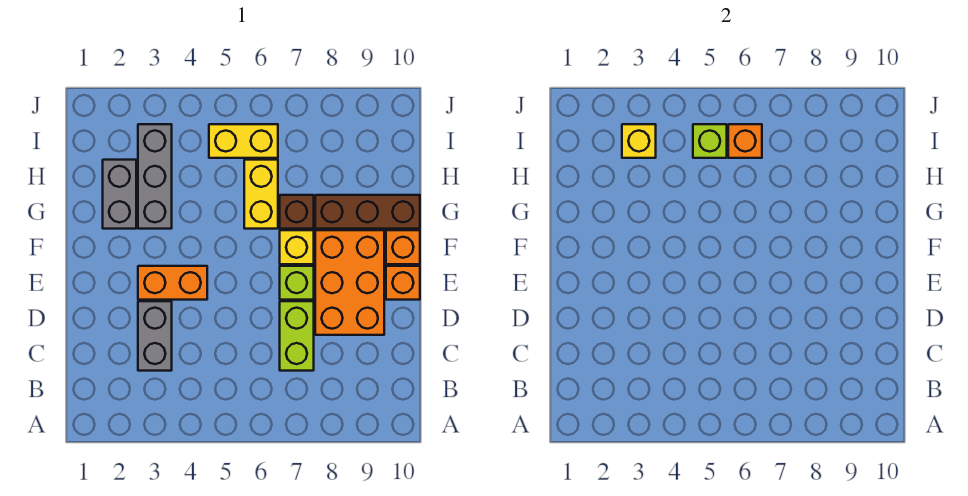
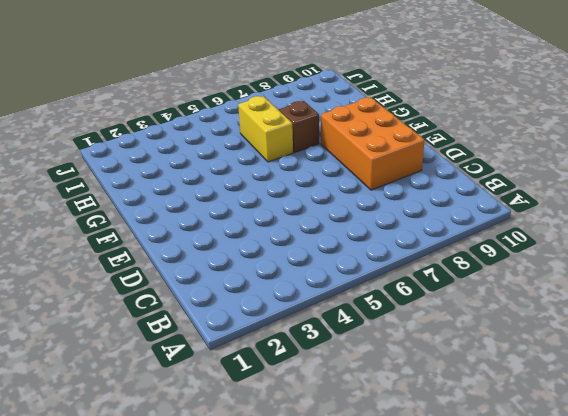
none -> grey 1x2 brick [138,301,172,371]
none -> lime 1x2 brick [280,301,314,371]
none -> orange 1x2 brick [138,266,207,300]

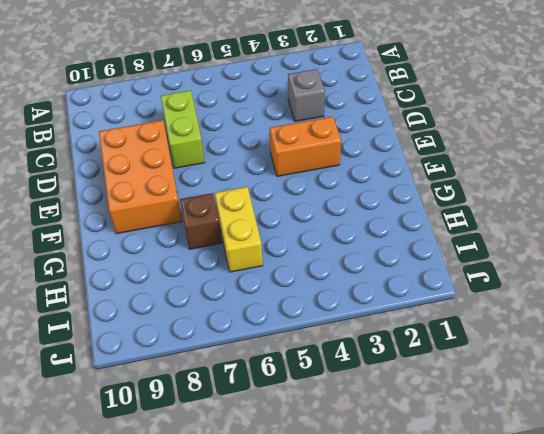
grey 1x1 brick [288,69,325,122] -> grey 1x2 brick [138,301,172,371]
none -> lime 1x1 brick [280,266,314,300]
none -> orange 1x1 brick [386,266,420,300]
none -> yellow 1x1 brick [280,230,314,264]

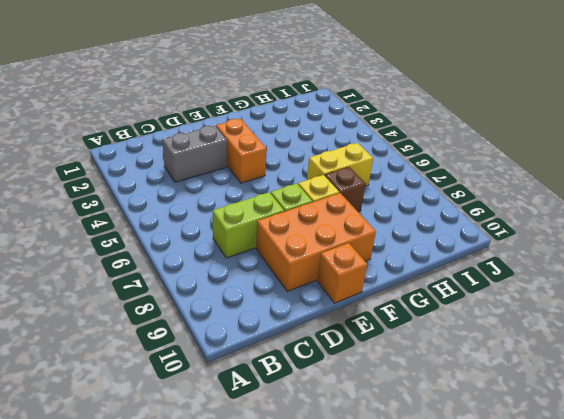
none -> orange 1x1 brick [386,230,420,264]
none -> grey 1x2 brick [103,160,136,229]
none -> grey 1x3 brick [138,124,172,229]

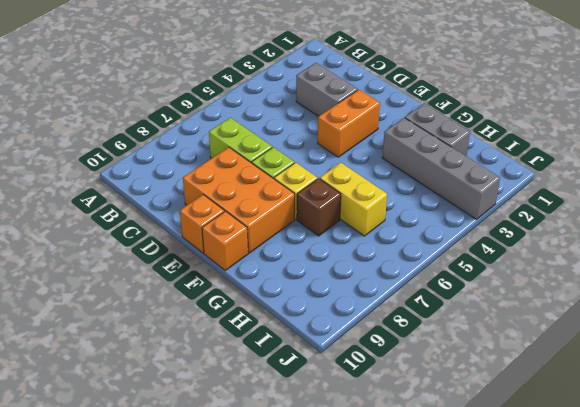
grey 1x4 brick [382,118,500,219] -> grey 1x3 brick [138,124,172,229]
none -> brown 1x3 brick [315,195,420,229]
none -> yellow 1x2 brick [209,124,278,158]
none -> yellow 1x1 brick [622,124,656,158]

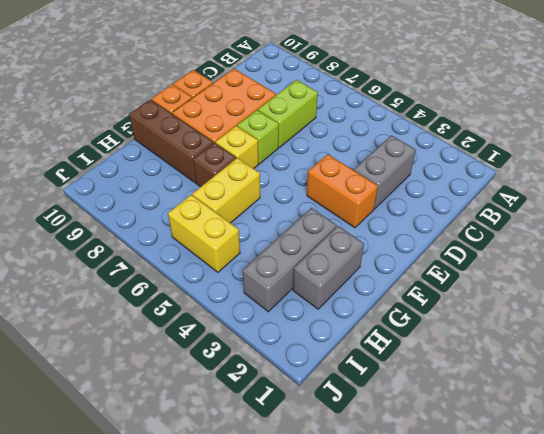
none -> yellow 1x1 brick [622,124,656,158]
none -> lime 1x1 brick [693,124,727,158]
none -> orange 1x1 brick [728,124,762,158]

